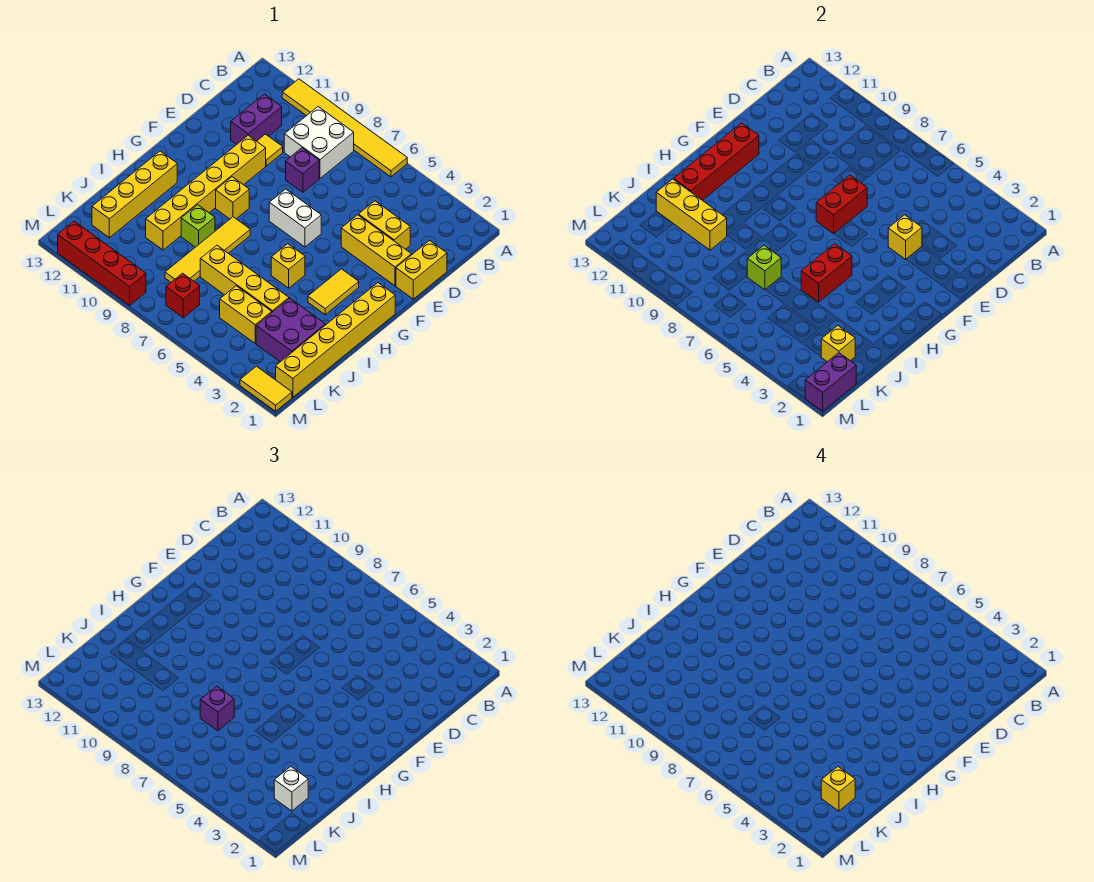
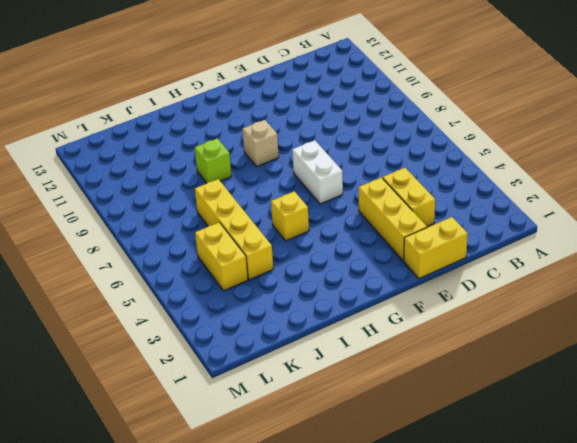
tan 1x1 brick [243,120,279,167] -> yellow 1x1 brick [216,177,249,219]
none -> yellow 1x6 tile [282,79,407,177]
none -> white 2x2 brick [284,107,354,178]
none -> purple 1x2 brick [231,94,282,145]
none -> purple 1x1 brick [286,148,319,192]

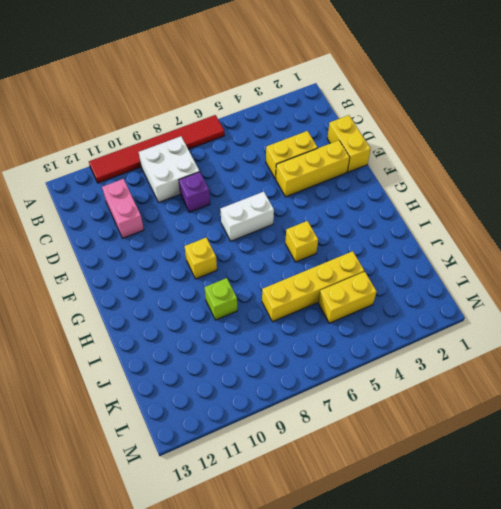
red 1x6 tile [89,115,225,183] -> yellow 1x6 tile [282,79,407,177]
pink 1x2 brick [102,179,144,238] -> purple 1x2 brick [231,94,282,145]
none -> yellow 1x1 tile [257,134,283,166]
none -> yellow 1x6 brick [146,135,266,250]
none -> yellow 1x6 brick [276,283,395,397]
none -> yellow 1x2 tile [308,269,359,315]

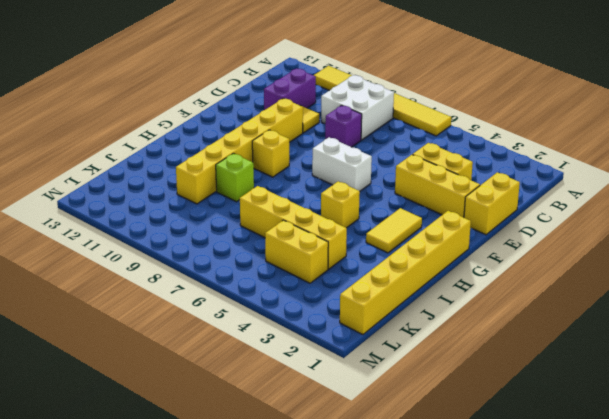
none -> yellow 1x4 tile [165,217,250,282]
none -> yellow 1x4 brick [92,151,177,238]
none -> purple 2x2 brick [256,298,325,362]
none -> red 1x1 brick [166,273,200,318]

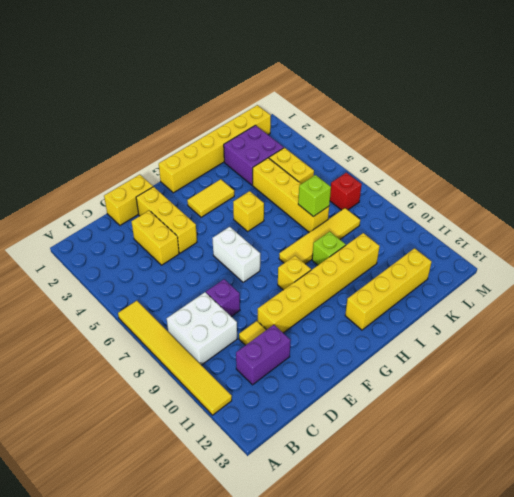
none -> yellow 1x2 tile [240,366,292,411]
none -> red 1x4 brick [58,221,146,305]
none -> yellow 1x1 brick [888,215,922,259]
none -> red 1x2 brick [816,175,867,234]

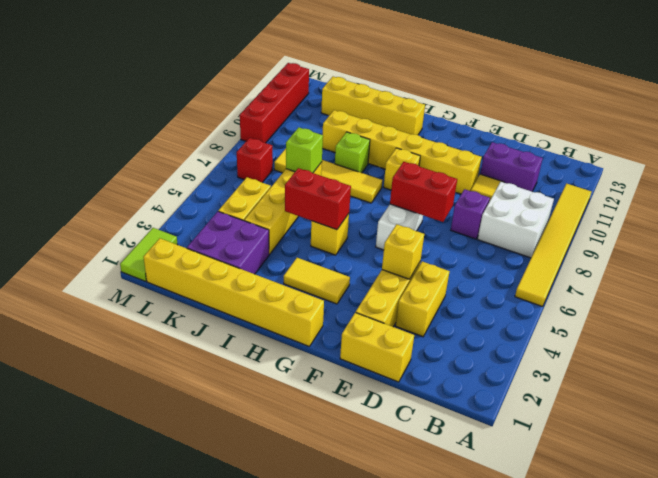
lime 1x2 tile [120,228,178,281] -> yellow 1x2 tile [240,366,292,411]
none -> red 1x4 brick [674,123,759,200]
none -> yellow 1x3 brick [656,179,727,250]
none -> yellow 1x1 brick [821,326,855,362]
none -> purple 1x2 brick [805,353,856,411]

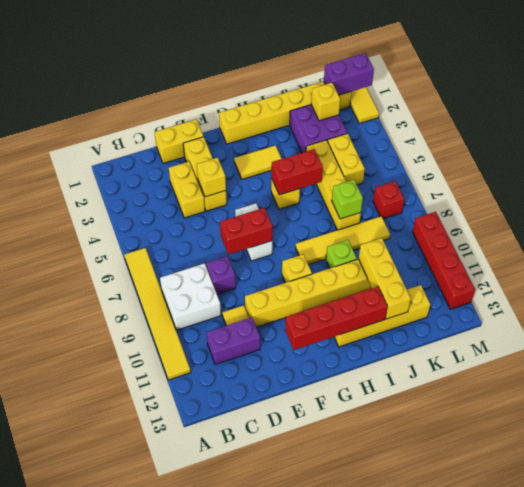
none -> purple 1x1 brick [200,686,234,731]
none -> white 1x1 brick [274,767,308,811]
none -> yellow 1x1 brick [821,767,855,811]

